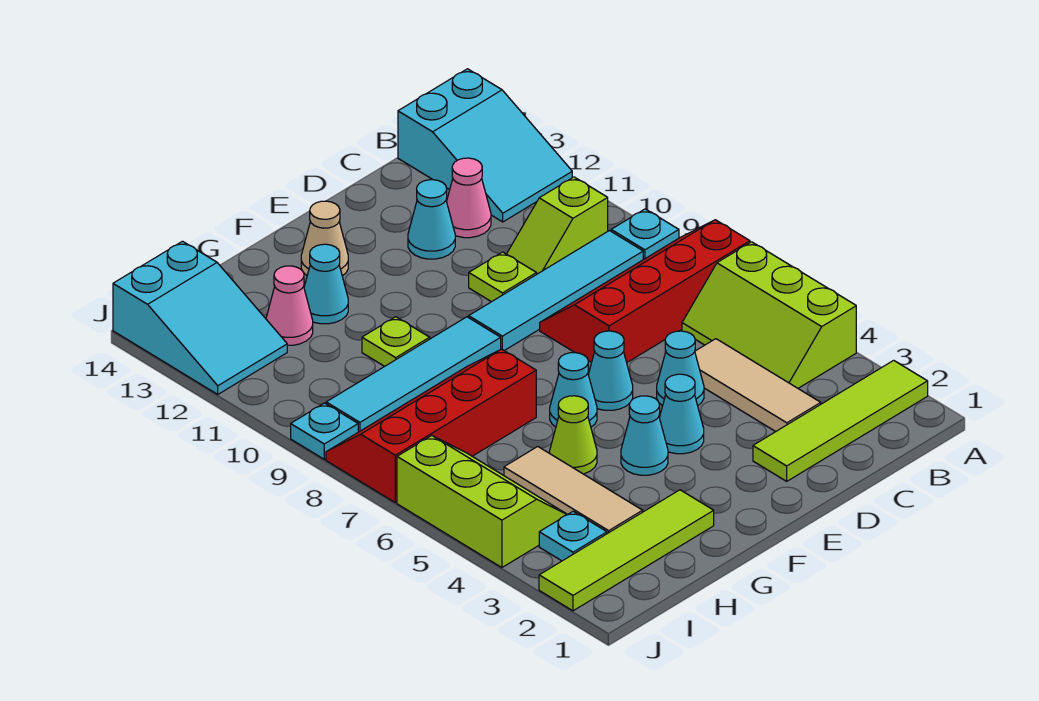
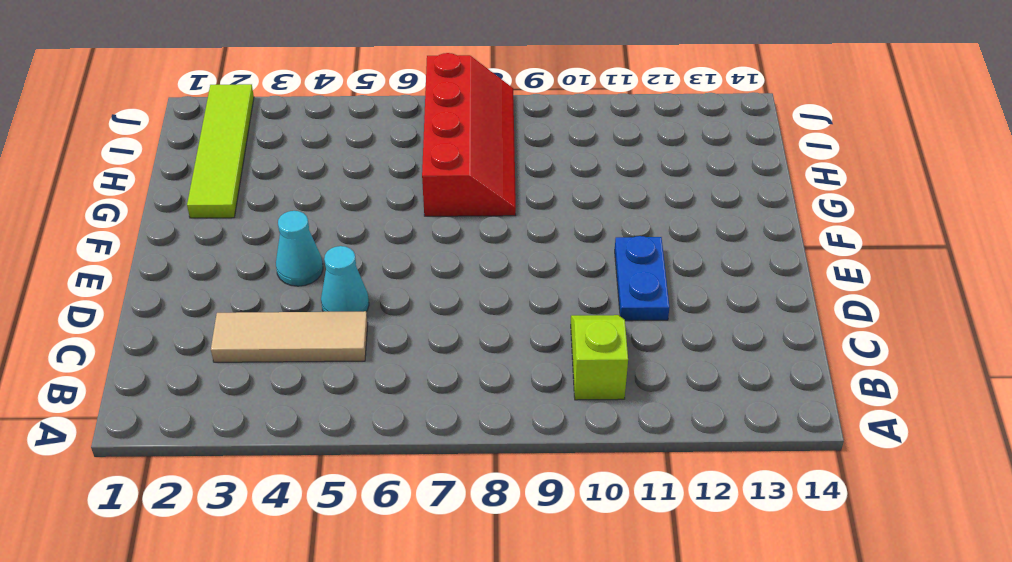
blue 1x2 plate [615,236,670,321] -> none
none -> lime 1x4 tile [753,360,928,481]
none -> lime 2x3 slope [682,242,856,388]
none -> red 2x4 slope [540,220,750,363]

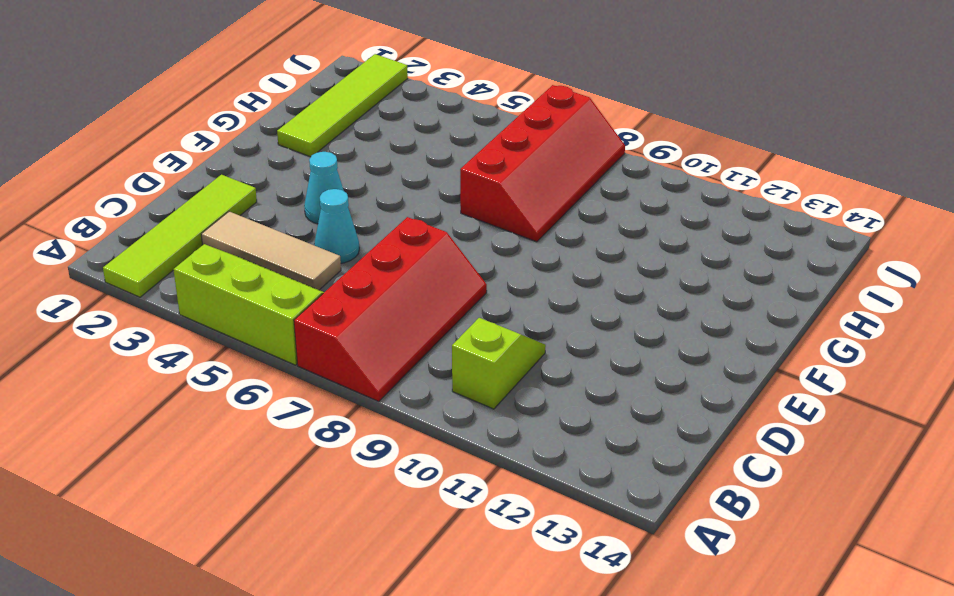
none -> cyan 1x1 plate [611,209,679,260]
none -> cyan 2x3 slope [398,69,572,222]
none -> cyan 1x4 tile [469,231,643,351]

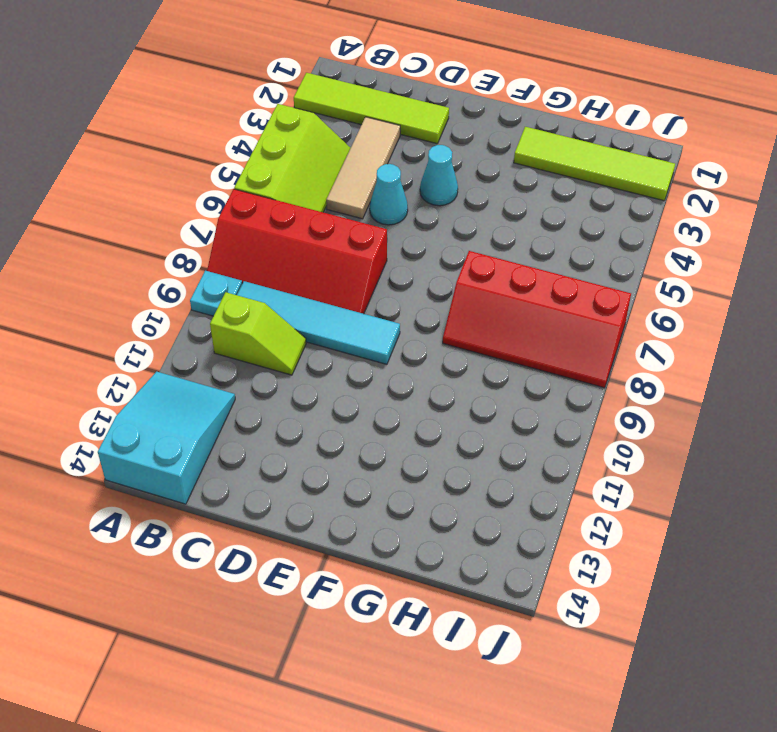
none -> pink 1x1 cone [447,158,491,238]
none -> lime 1x1 plate [469,252,537,302]
none -> cyan 1x1 cone [408,180,455,259]

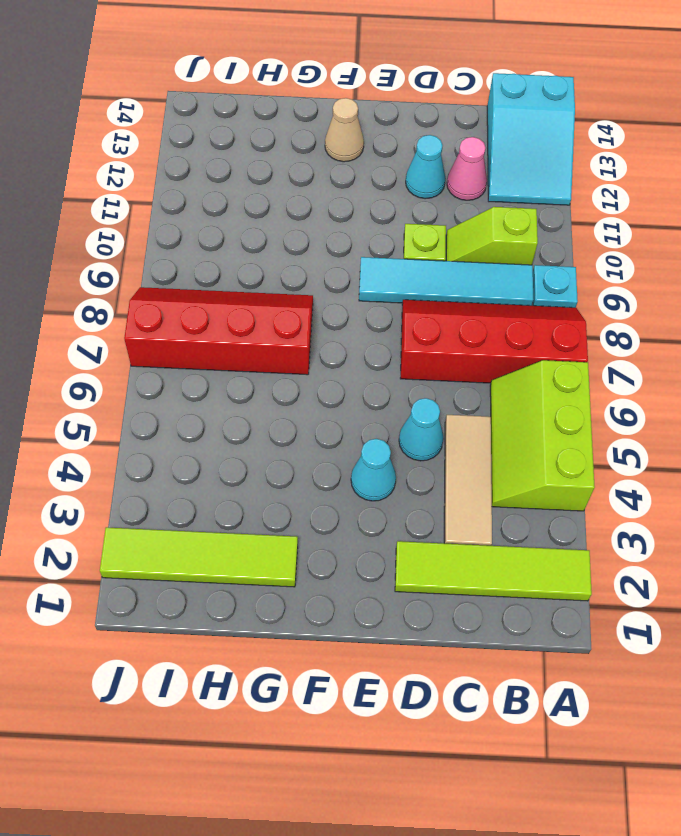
none -> cyan 1x1 cone [588,331,633,410]
none -> cyan 1x1 cone [621,396,668,475]
none -> cyan 1x1 cone [550,353,597,427]

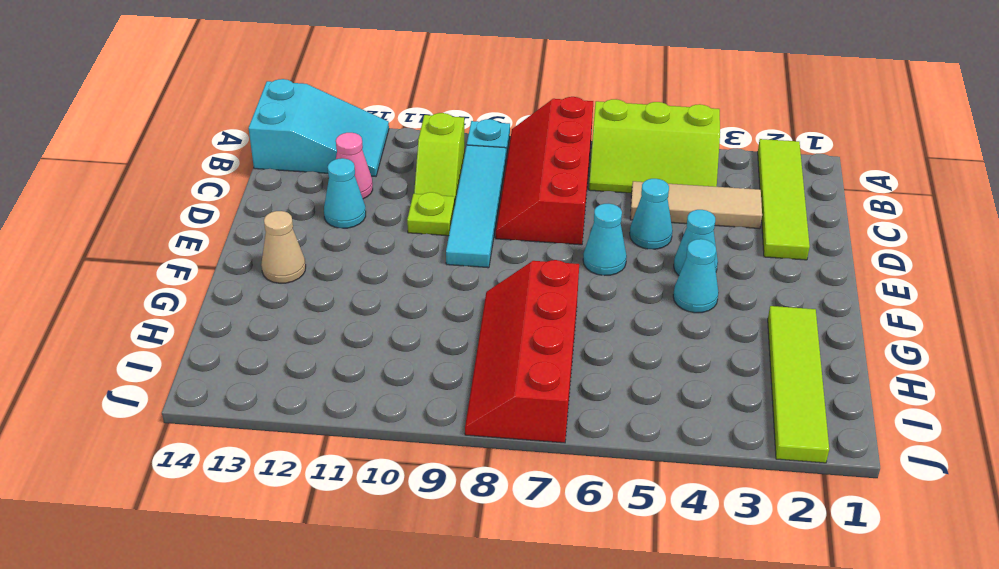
none -> cyan 1x1 cone [550,353,597,427]
none -> cyan 1x4 tile [326,317,501,432]
none -> lime 1x1 cone [550,396,597,474]

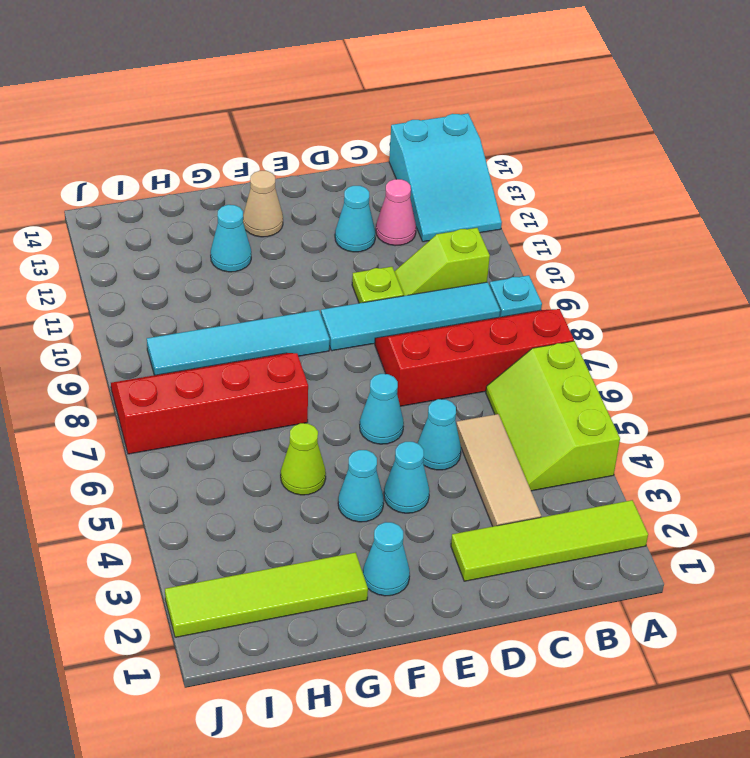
cyan 1x1 cone [363,522,410,596] -> cyan 1x1 cone moved to [550,353,597,427]
none -> lime 1x1 plate [362,317,430,366]
none -> tan 1x3 tile [504,447,643,534]
none -> pink 1x1 cone [266,266,313,345]

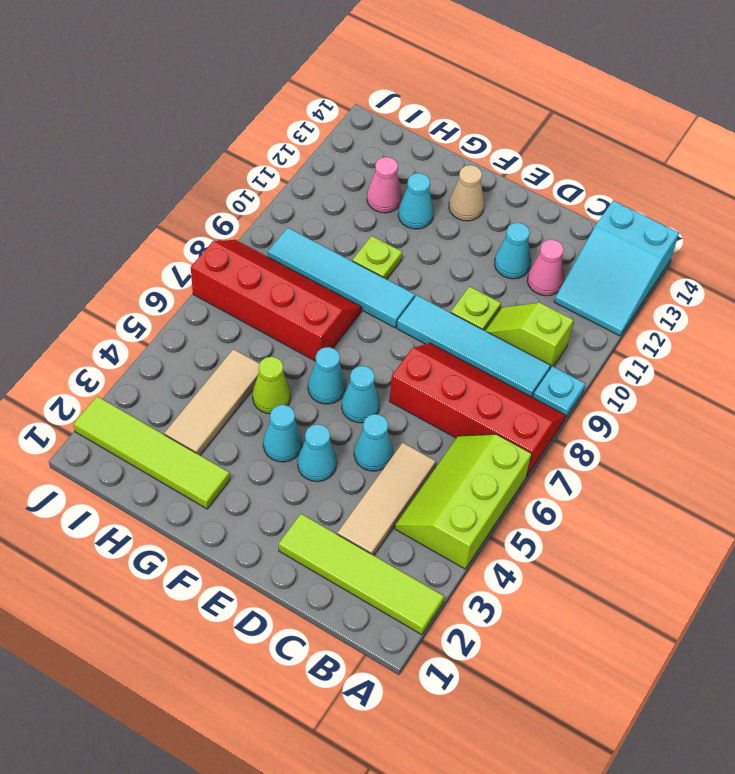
none -> cyan 1x1 plate [539,511,607,561]
none -> lime 2x3 slope [397,436,567,567]
none -> cyan 2x3 slope [113,241,287,394]

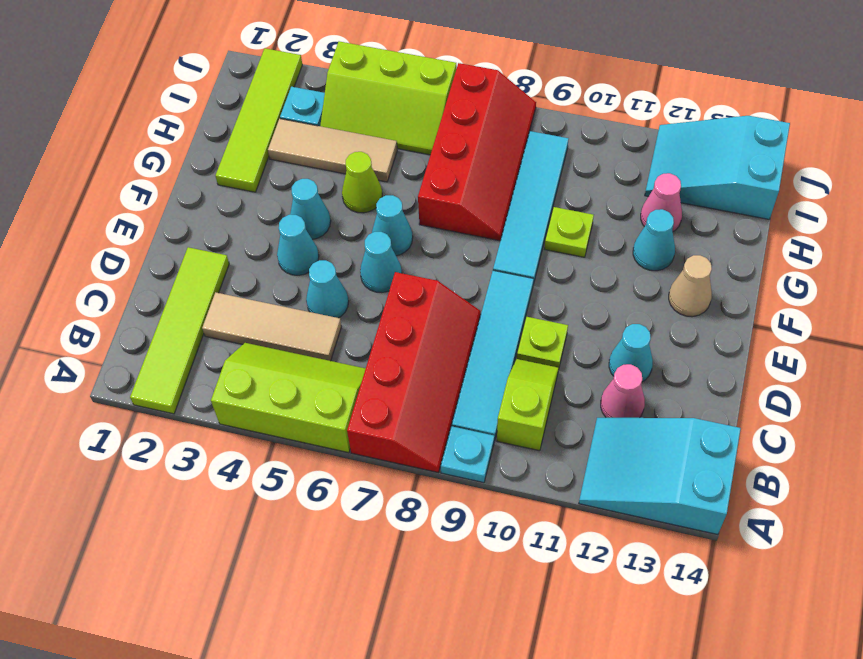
none -> cyan 1x1 plate [291,403,358,459]

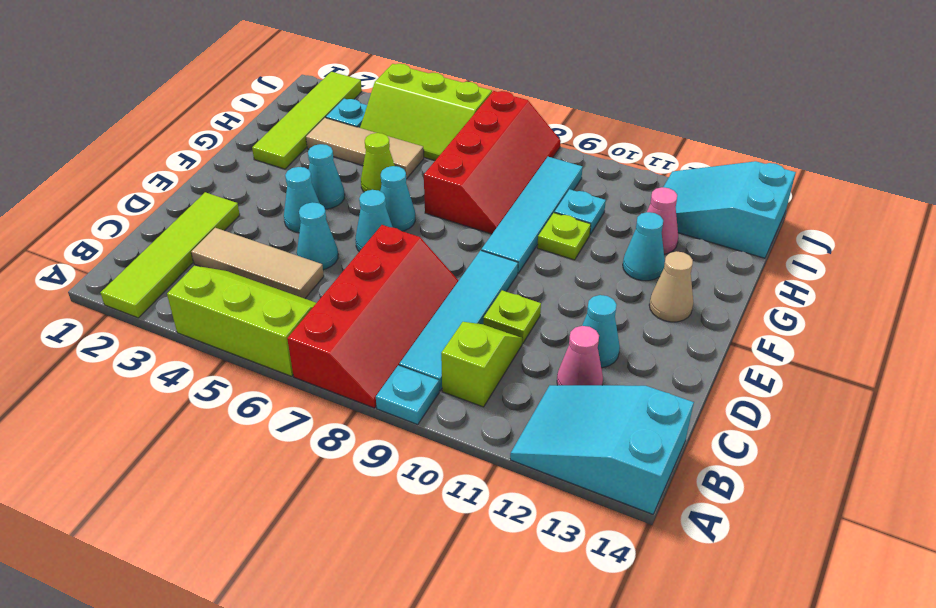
cyan 1x1 plate [554,189,606,234] -> cyan 1x1 plate moved to [291,403,358,459]

